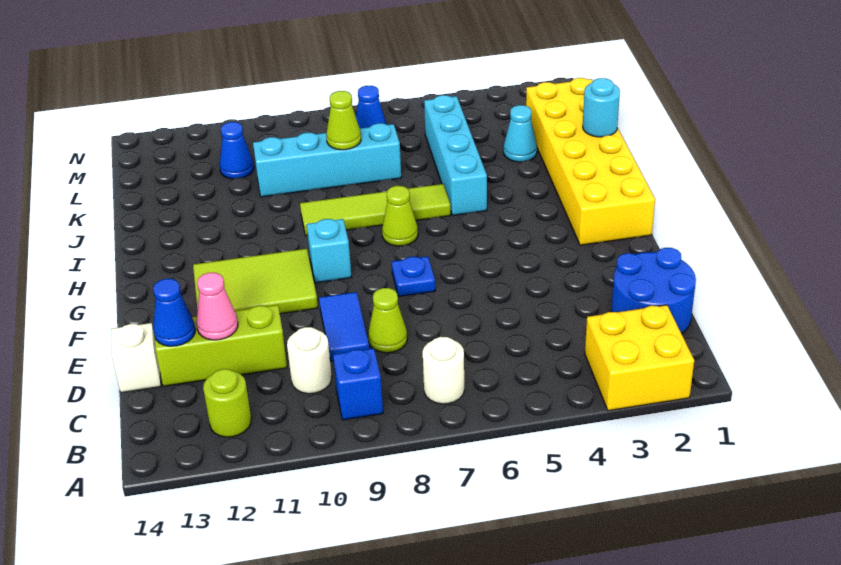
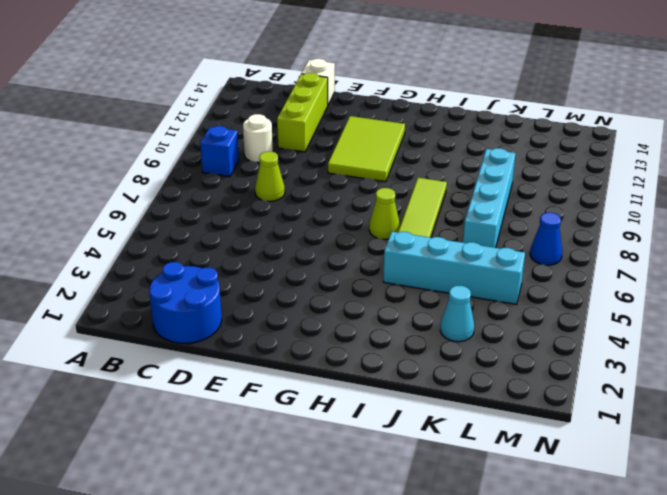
none -> yellow 2x2 brick [585,305,694,411]
none -> white 1x1 round brick [423,337,464,404]
none -> lime 1x1 round brick [203,369,251,437]

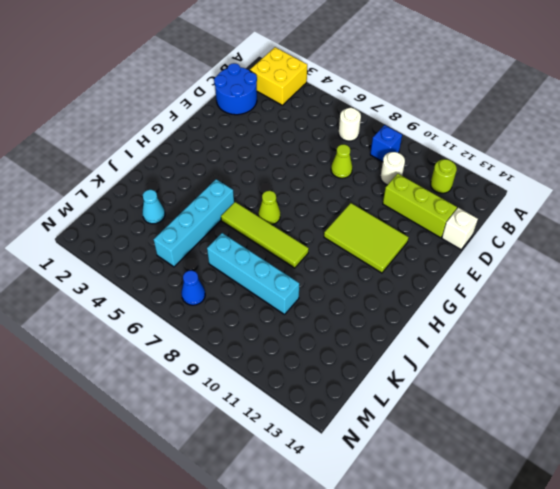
none -> blue 1x2 tile [319,292,369,361]
none -> blue 1x1 plate [392,256,435,296]
none -> yellow 2x6 brick [526,78,655,245]

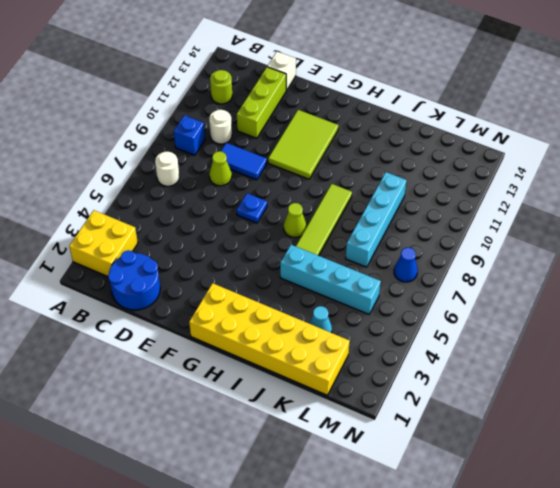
none -> cyan 1x1 brick [307,219,351,283]
none -> blue 1x1 cone [220,122,254,179]
none -> pink 1x1 cone [196,273,238,340]

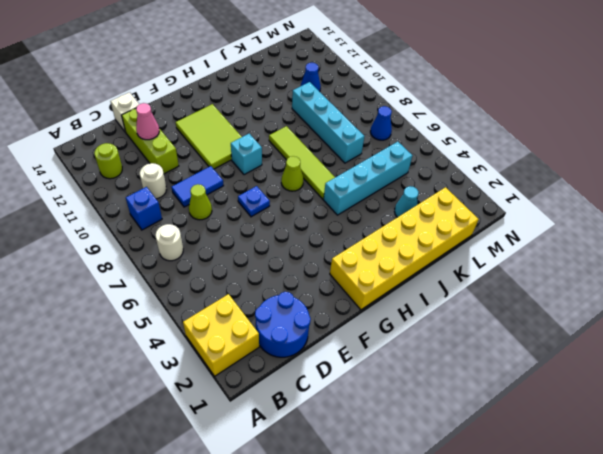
none -> blue 1x1 cone [153,279,195,346]
none -> cyan 1x1 round brick [583,78,620,137]
none -> lime 1x1 cone [326,91,361,150]

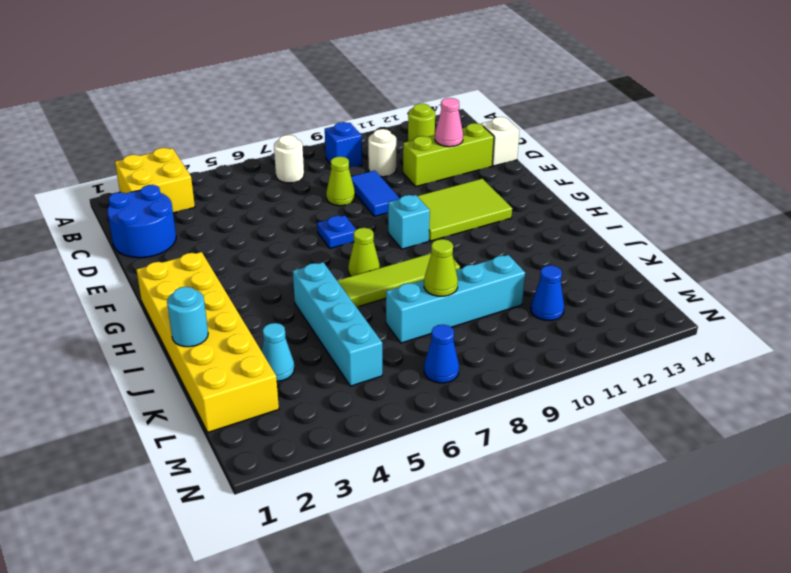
none -> blue 1x1 cone [153,279,195,346]

